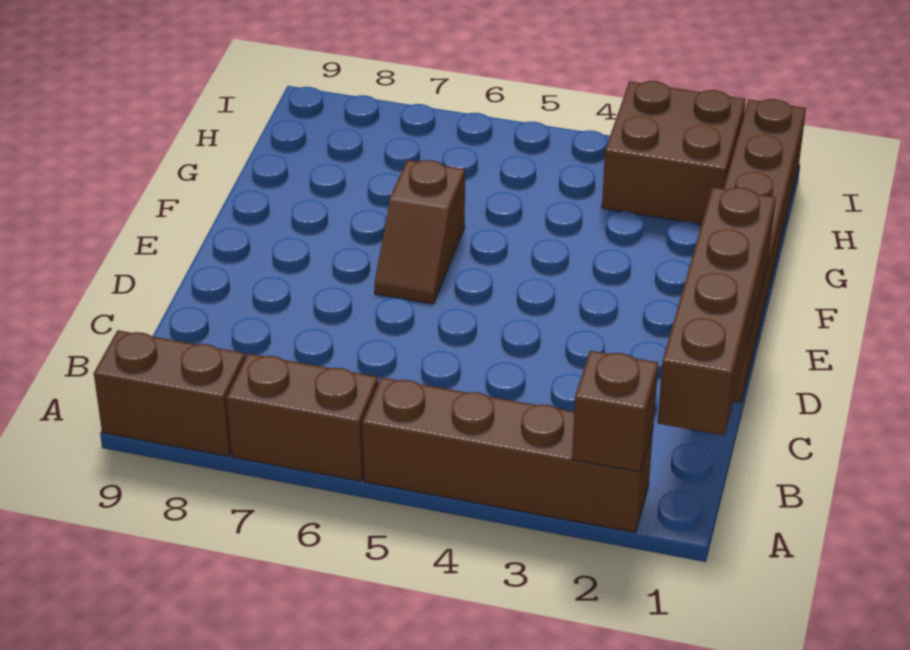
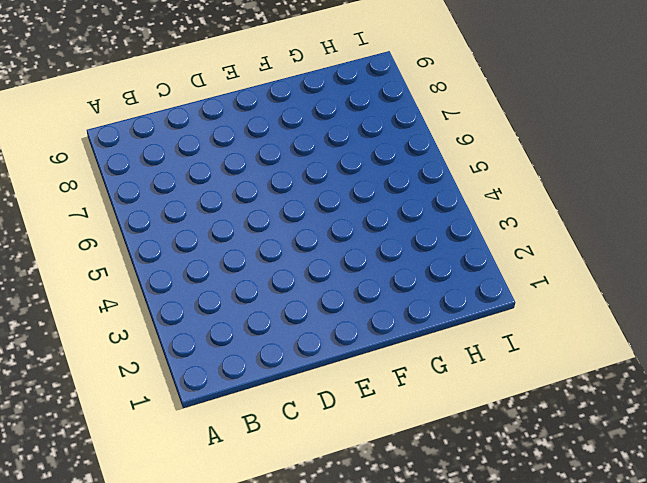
none -> brown 1x4 brick [362,377,653,533]
none -> brown 1x2 brick [226,354,378,481]

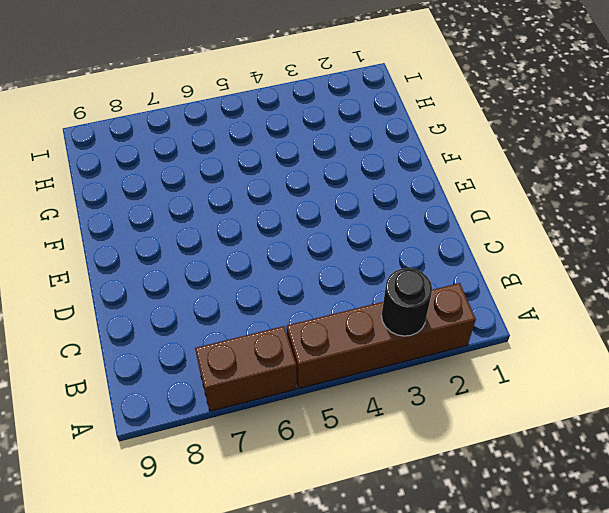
black 1x1 round brick [382,268,432,336] -> none
none -> brown 1x2 brick [94,330,245,456]
none -> brown 1x6 brick [723,99,806,402]

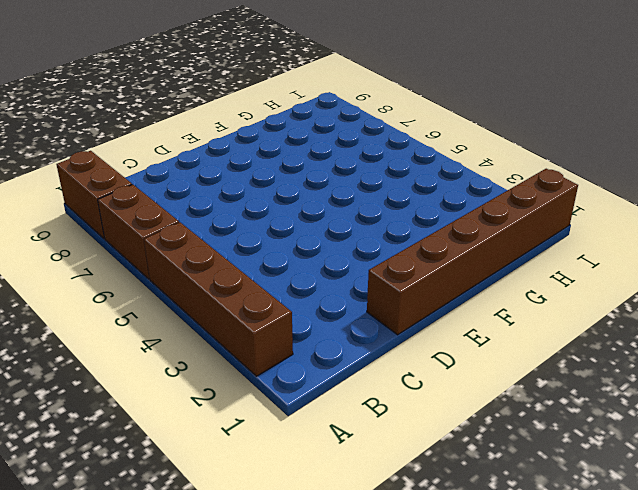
none -> brown 1x2 slope [374,160,465,304]
none -> brown 2x2 brick [602,81,745,224]

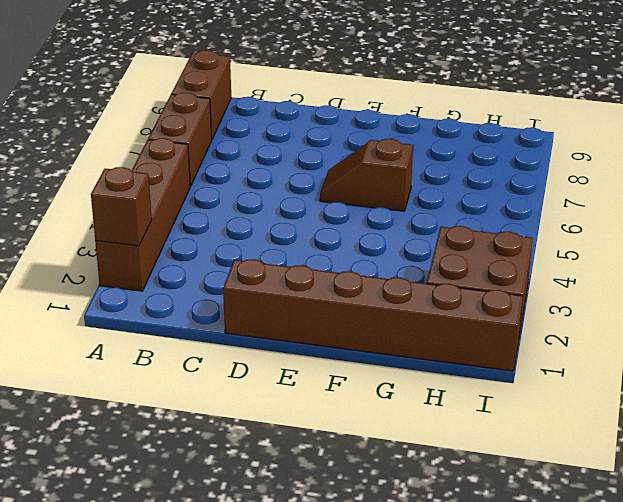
none -> brown 1x4 brick [658,187,776,435]

